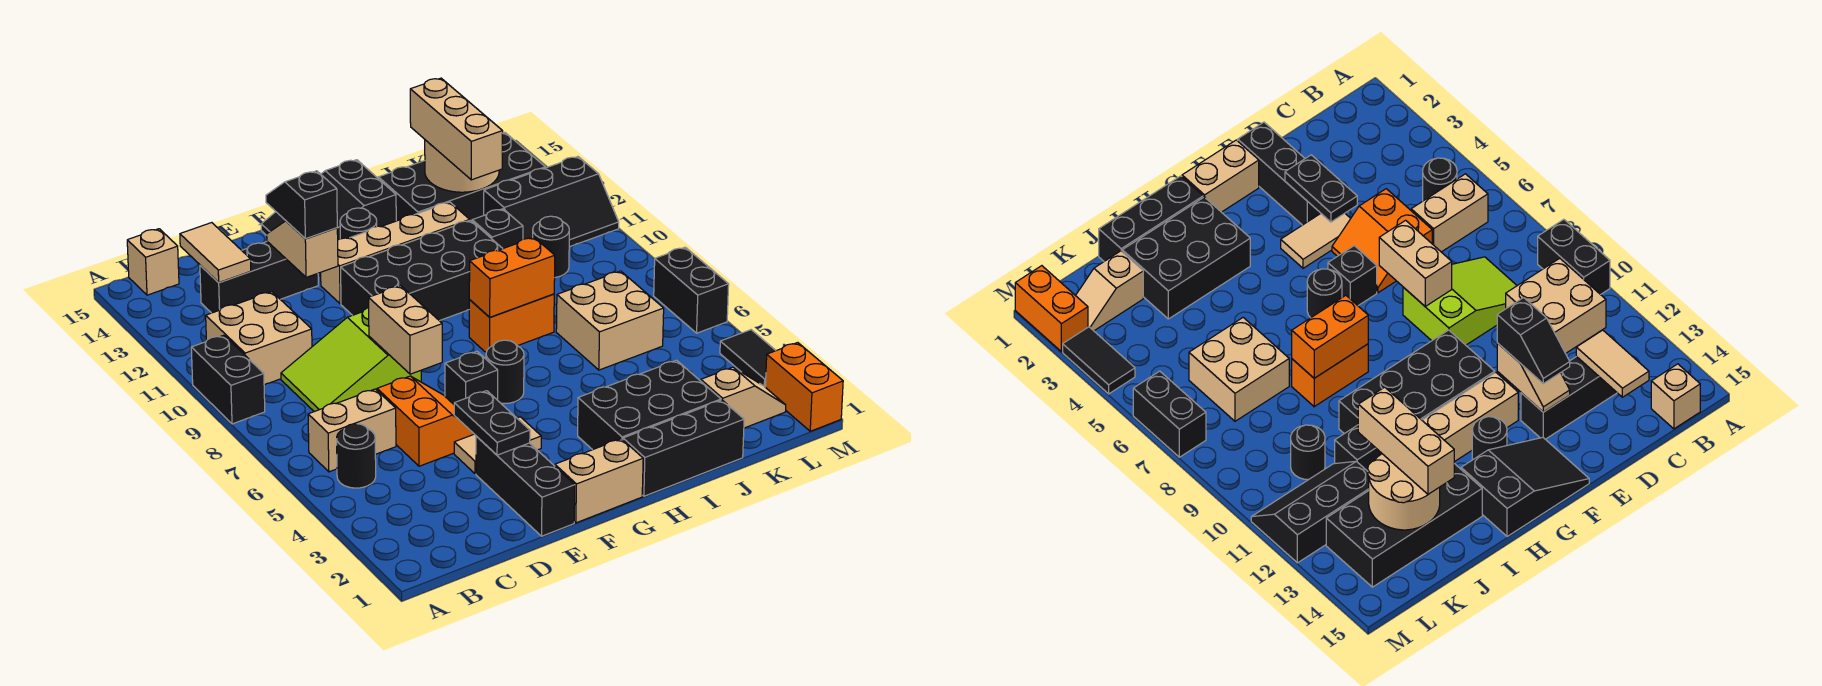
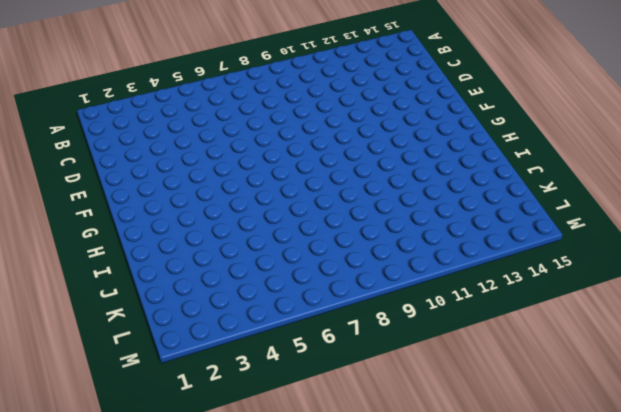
none -> black 1x2 brick [191,335,265,424]
none -> black 1x1 round brick [337,424,376,488]
none -> tan 1x2 brick [308,389,396,472]
none -> tan 2x2 brick [206,292,312,385]

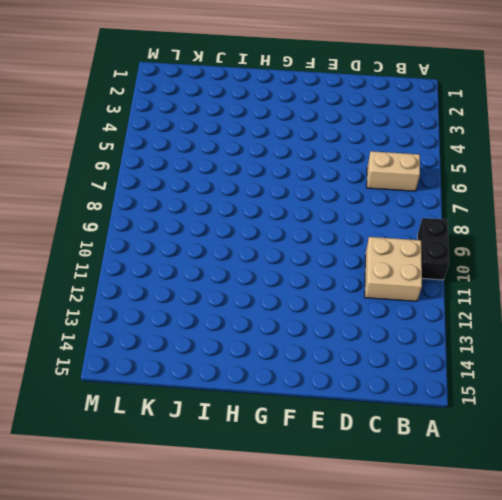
none -> black 1x1 round brick [337,424,376,488]
none -> tan 1x1 brick [127,229,179,295]
none -> lime 2x3 slope [281,308,421,412]
none -> black 1x3 brick [200,242,318,313]

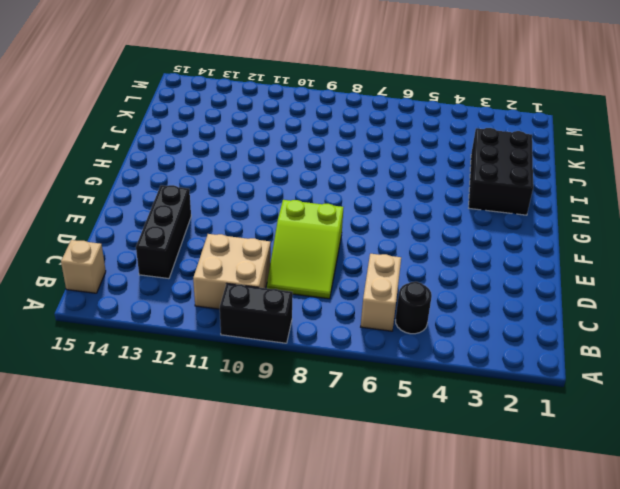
none -> orange 2x2 slope [377,376,474,466]
none -> black 1x3 brick [476,436,575,536]
none -> tan 1x2 tile [454,417,541,474]
none -> tan 1x2 brick [555,439,643,523]

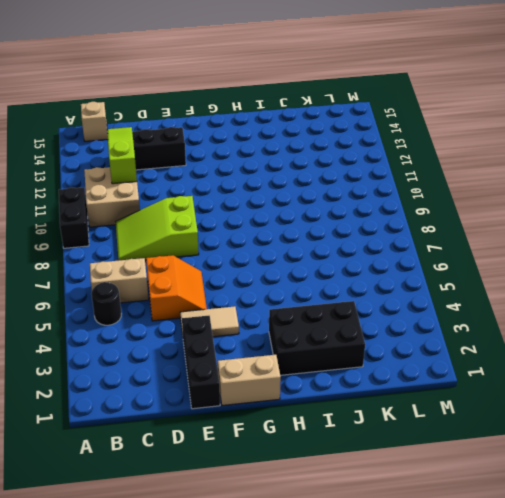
lime 1x3 slope [107,127,137,184] -> tan 1x2 tile [180,223,251,283]
none -> black 1x1 brick [445,351,498,404]
none -> black 2x4 brick [341,220,503,321]
none -> tan 1x4 brick [321,202,470,304]
none -> black 2x3 slope [261,160,396,240]

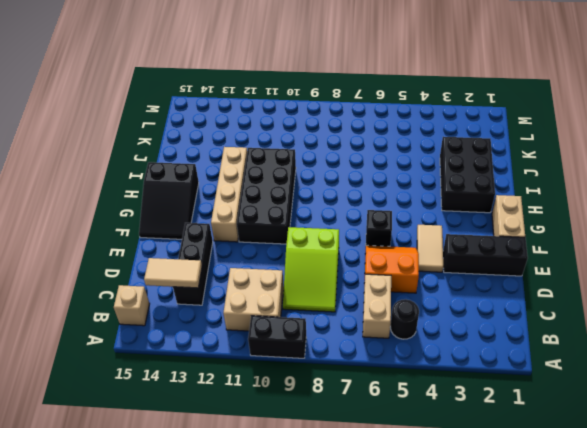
none -> black 1x1 round brick [486,340,524,403]
none -> black 1x1 round brick [340,208,377,239]
none -> black 1x3 brick [623,400,744,496]
none -> orange 1x2 brick [469,294,554,352]

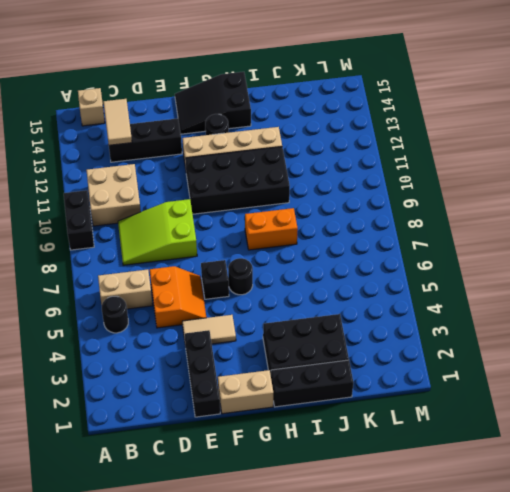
none -> black 2x4 brick [378,133,545,221]
none -> tan 2x2 brick [556,271,664,370]
none -> black 1x1 brick [472,209,523,248]
none -> tan 1x2 slope [701,367,786,428]

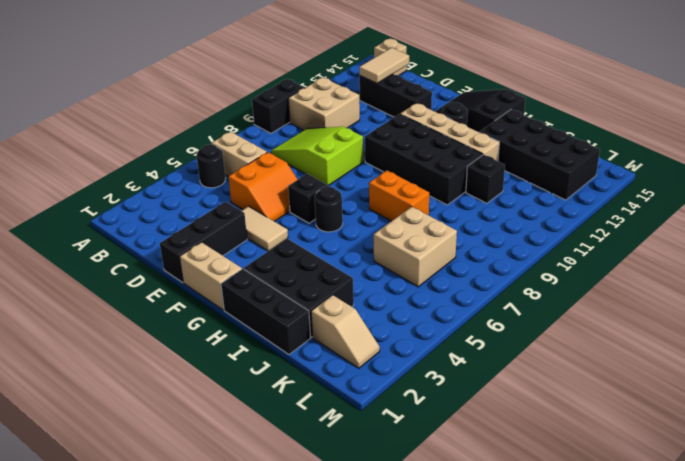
none -> black 1x1 round brick [533,216,569,277]
none -> black 2x3 slope [484,157,619,247]
none -> orange 1x2 brick [765,343,843,431]
none -> black 1x2 tile [720,330,776,387]

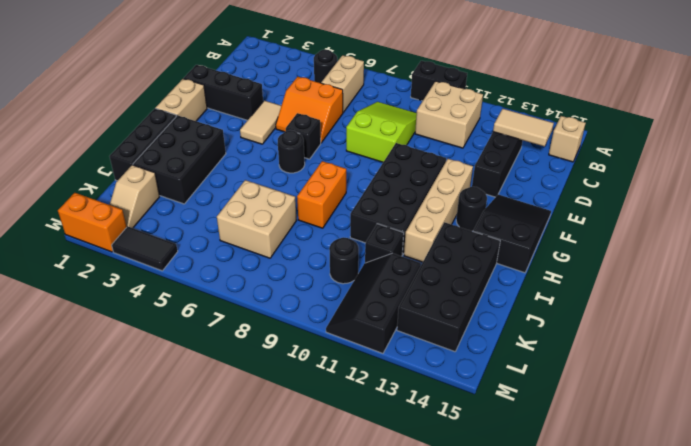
none -> black 1x2 brick [654,247,729,333]
none -> black 1x2 plate [454,391,530,455]
none -> tan 1x2 brick [369,286,442,374]
none -> tan 1x2 slope [267,221,338,277]

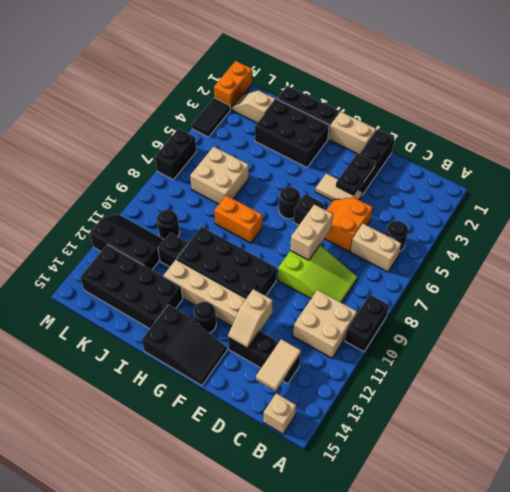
none -> orange 1x2 brick [469,238,555,317]
none -> tan 2x2 round brick [425,140,499,192]
none -> black 1x2 slope [266,171,337,239]
none -> tan 1x3 brick [410,78,503,180]

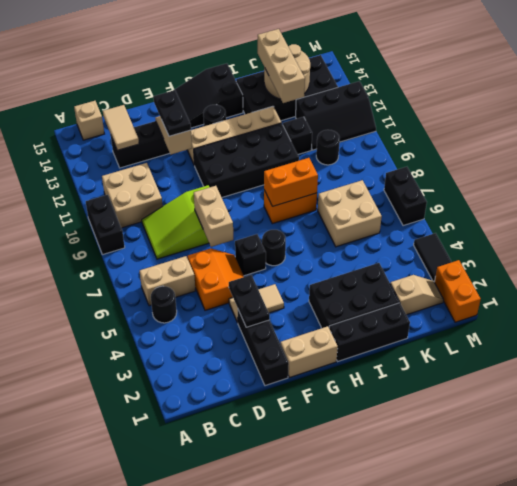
black 1x2 plate [153,90,191,136] -> black 1x2 slope [266,171,337,239]

